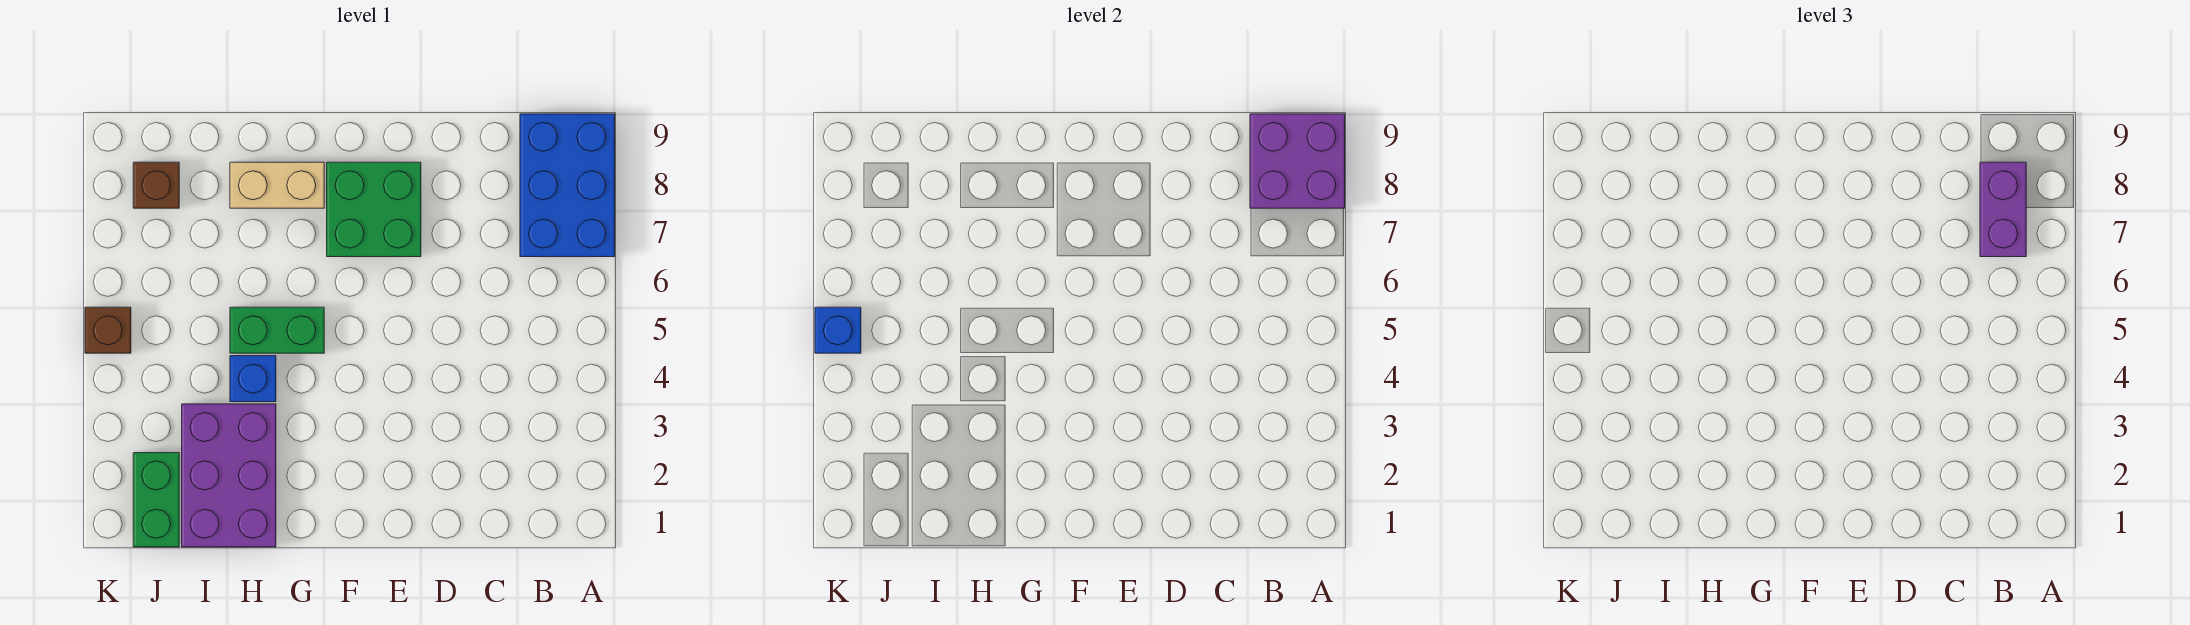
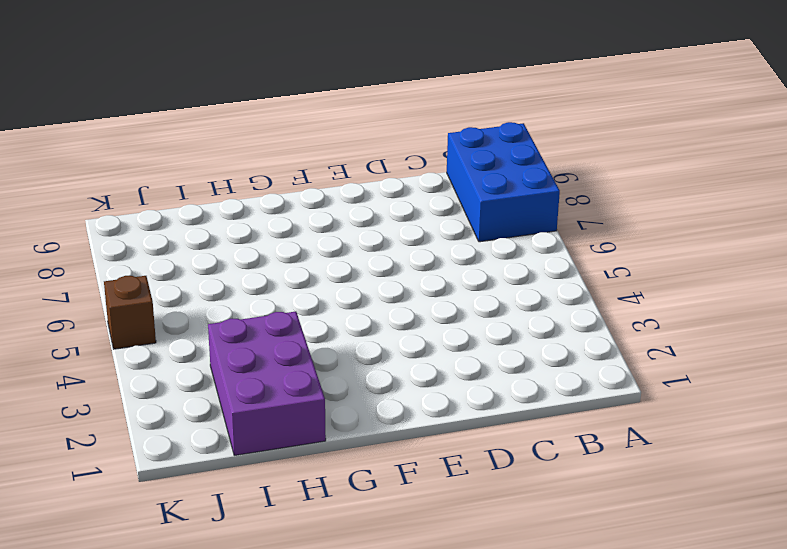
none -> green 2x2 brick [327,162,421,257]
none -> green 1x2 brick [230,307,324,353]
none -> tan 1x2 brick [230,162,324,208]

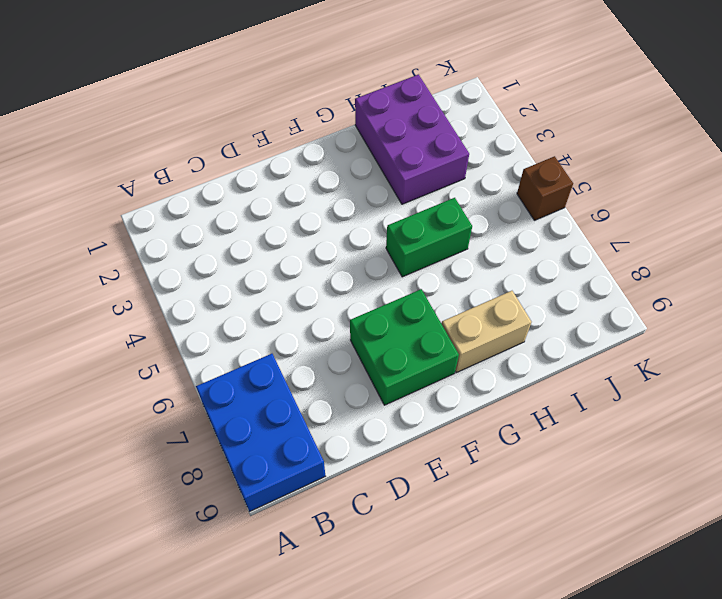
none -> blue 1x1 brick [230,356,276,402]
none -> green 1x2 brick [133,453,179,547]
none -> brown 1x1 brick [133,162,179,208]

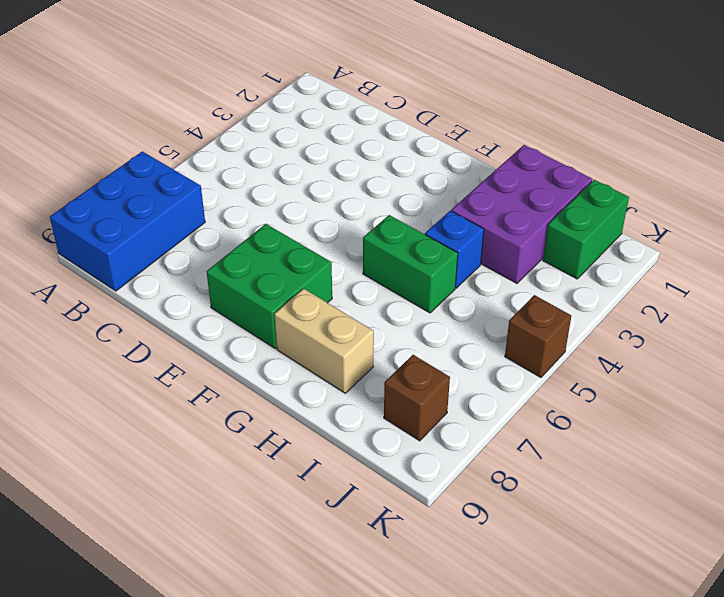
none -> purple 2x2 brick [1250,114,1345,208]
none -> blue 1x1 brick [815,307,861,353]
none -> purple 1x2 brick [1980,162,2026,257]

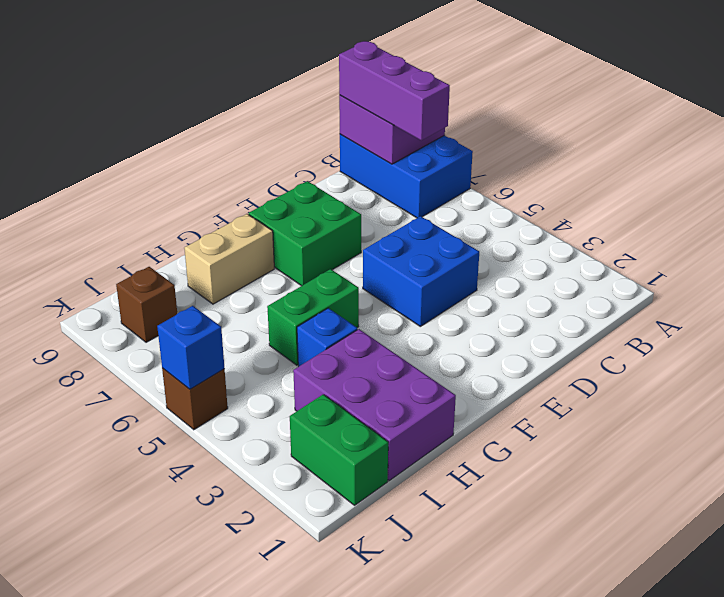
purple 1x3 brick [339,41,450,140] -> purple 1x2 brick [1980,162,2026,257]
blue 2x2 brick [363,216,479,326] -> none

